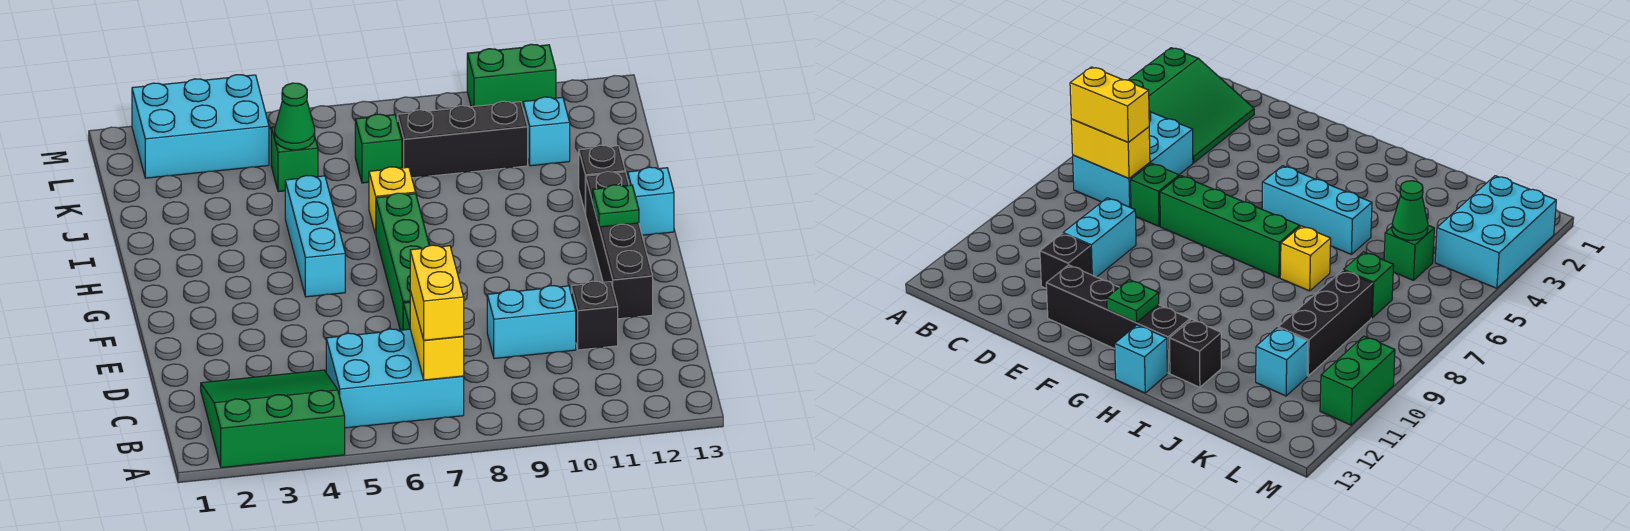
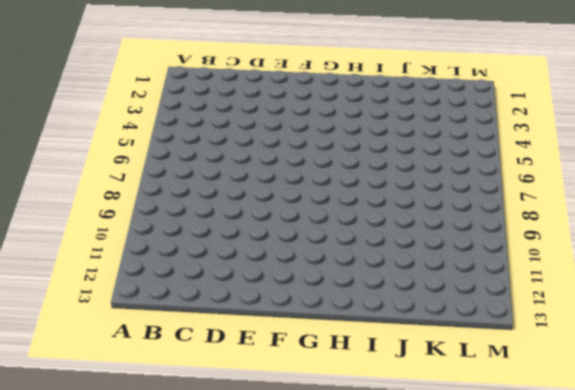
none -> green 3x3 slope [201,370,345,468]
none -> cyan 2x3 brick [326,329,464,428]
none -> green 1x1 brick [1131,163,1179,226]

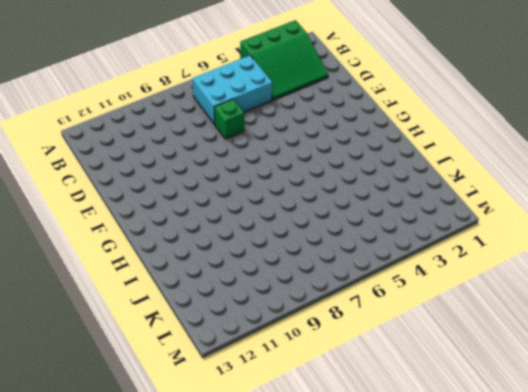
none -> cyan 1x2 brick [487,286,576,359]
none -> black 1x1 brick [571,281,618,350]
none -> green 1x4 brick [376,193,429,330]

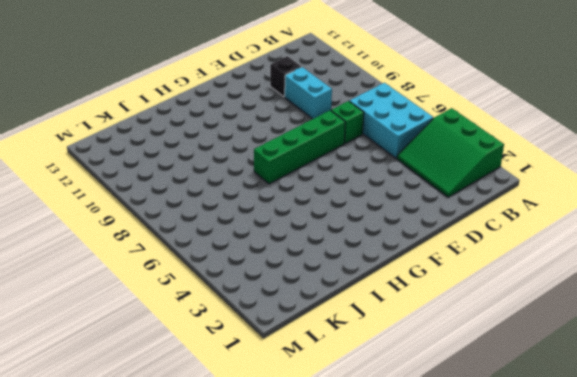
none -> black 1x4 brick [586,172,653,319]
none -> cyan 1x3 brick [285,175,345,297]
none -> cyan 1x1 brick [628,167,674,235]

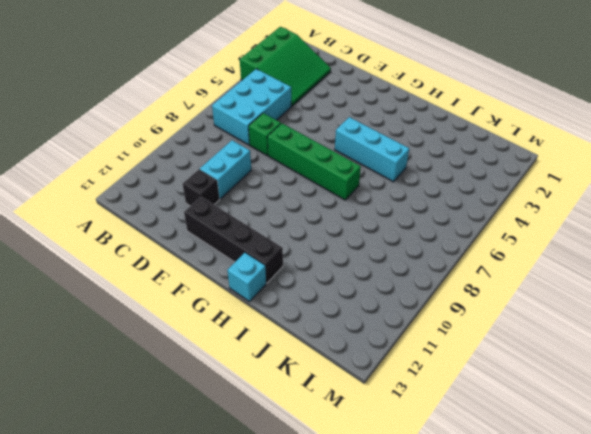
none -> yellow 1x1 brick [369,167,416,235]
none -> black 1x1 brick [579,145,625,214]
none -> green 1x1 brick [271,127,318,192]

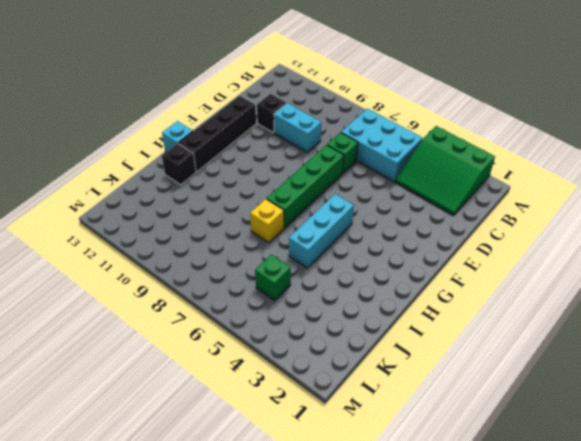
none -> green 1x1 brick [355,114,402,183]
none -> black 1x3 brick [397,101,528,178]
none -> cyan 1x1 brick [523,97,570,166]

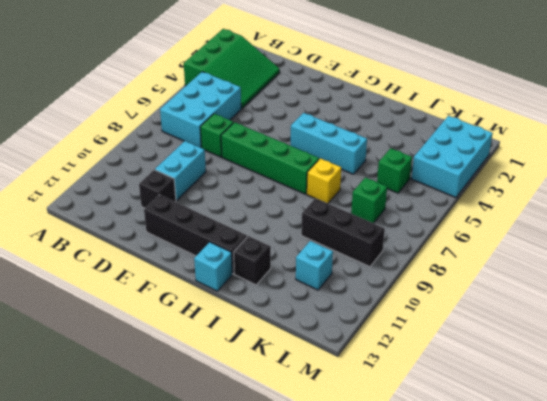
black 1x3 brick [301,198,385,267] -> black 1x3 brick turned to [397,101,528,178]
none -> green 1x2 brick [467,44,556,107]
none -> yellow 1x2 brick [410,291,464,380]
none -> green 1x1 plate [593,185,639,227]

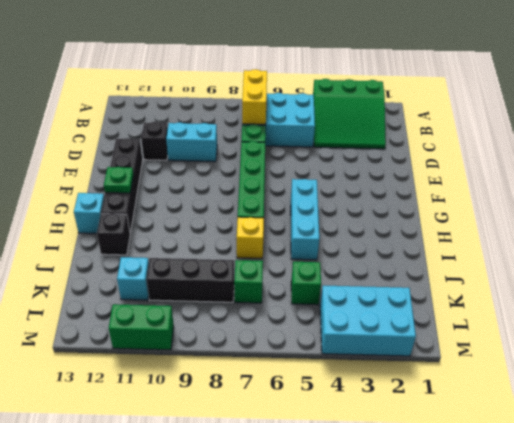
none -> green 1x1 cone [275,83,315,150]
none -> yellow 1x2 brick [410,245,464,340]

